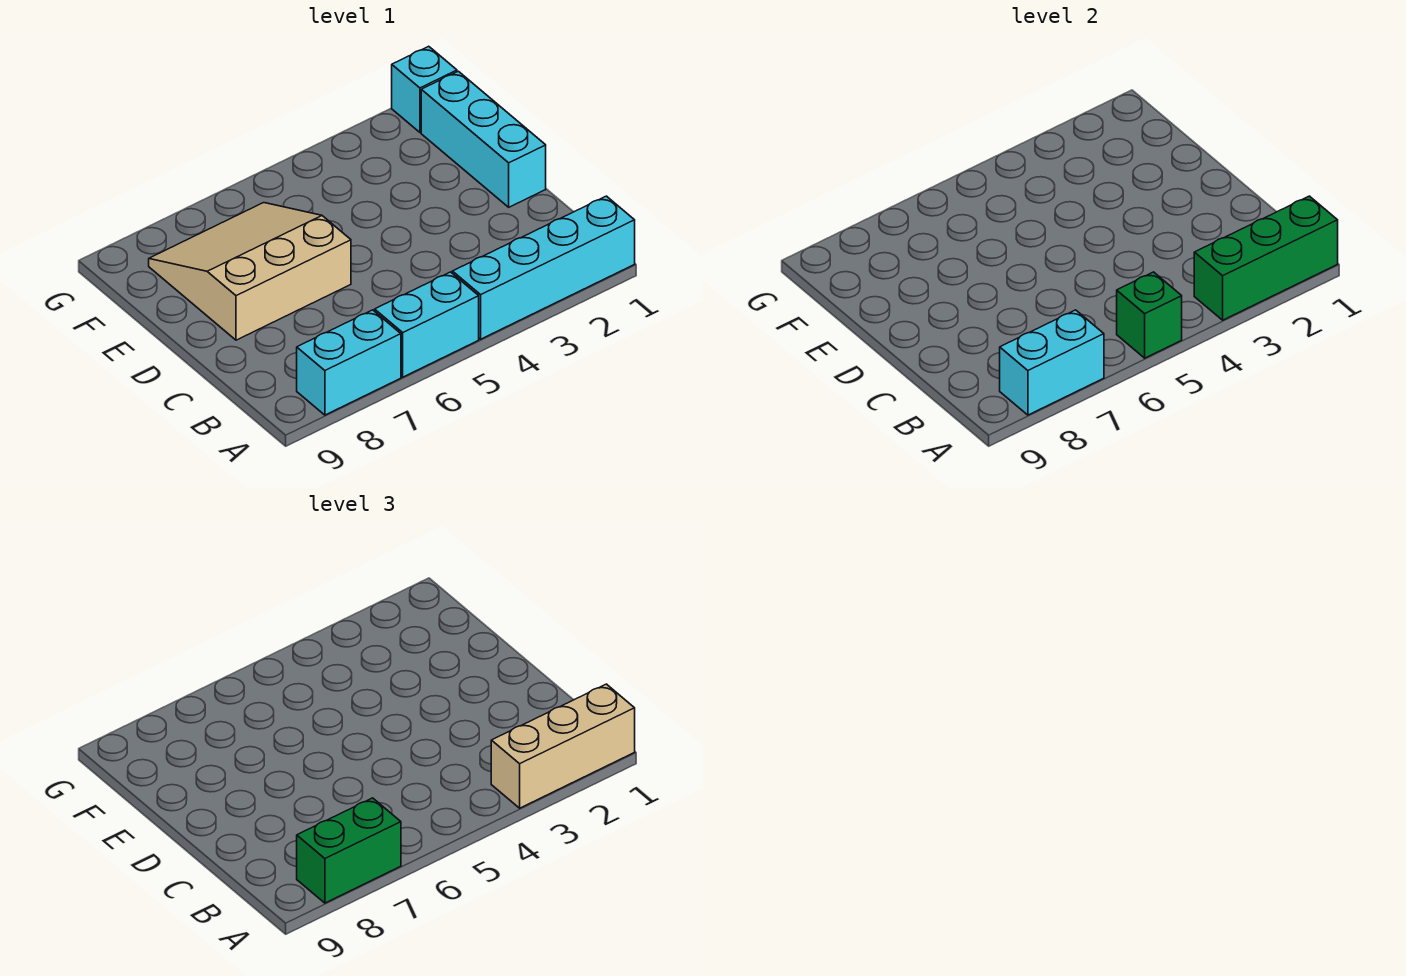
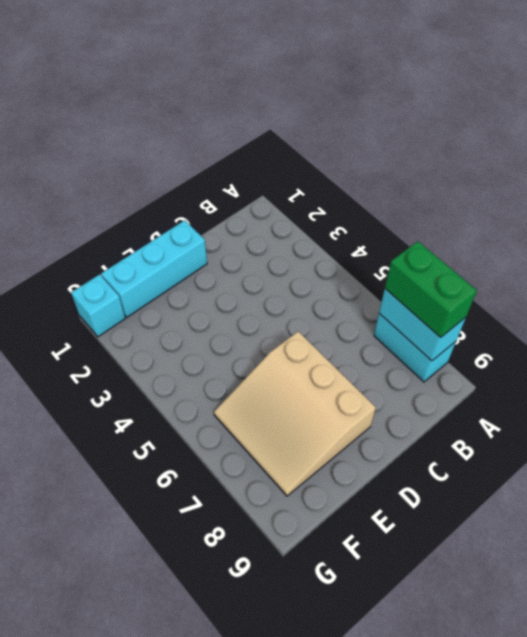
none -> cyan 1x4 brick [452,196,635,339]
none -> cyan 1x2 brick [375,272,479,377]

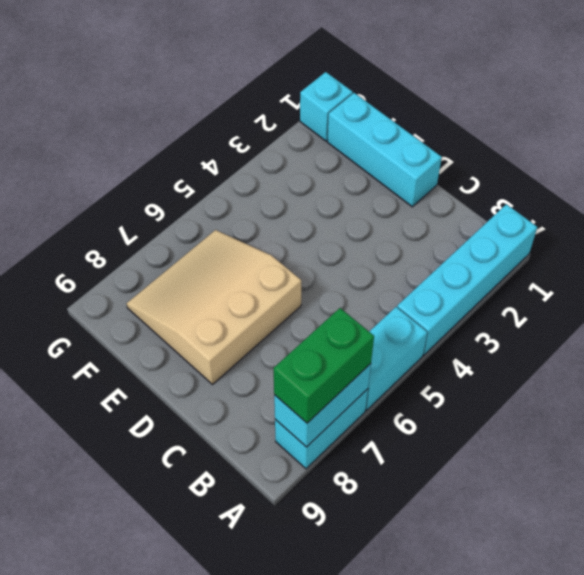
none -> green 1x3 brick [1194,196,1338,320]
none -> green 1x1 brick [1117,272,1182,358]

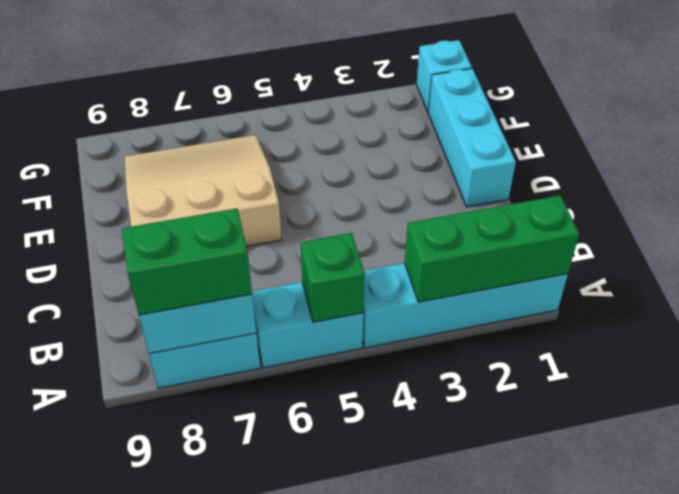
none -> tan 1x3 brick [491,684,635,808]

